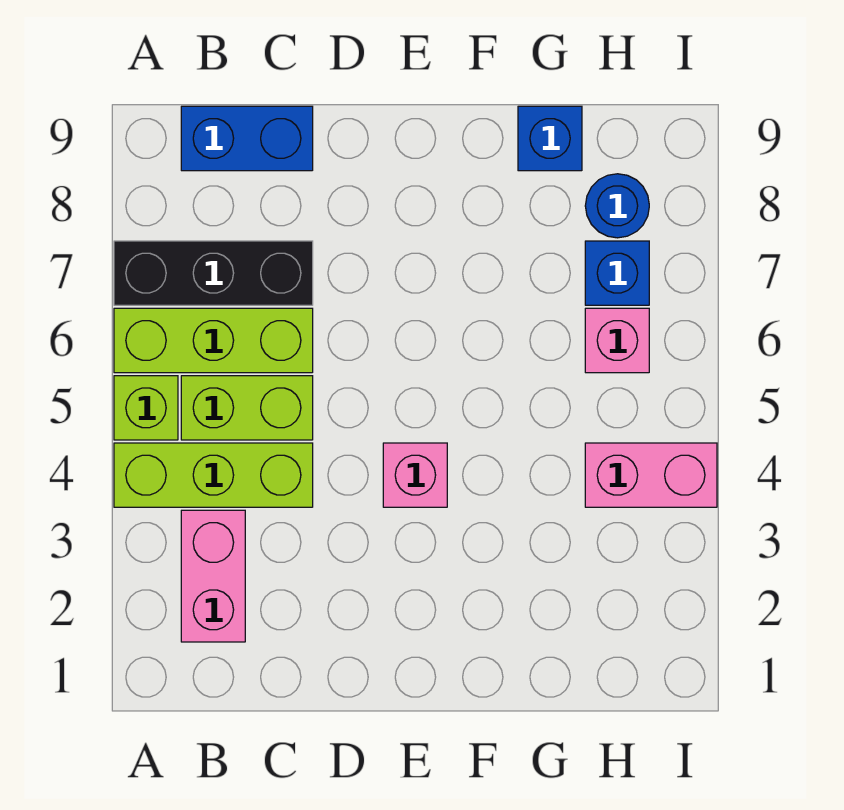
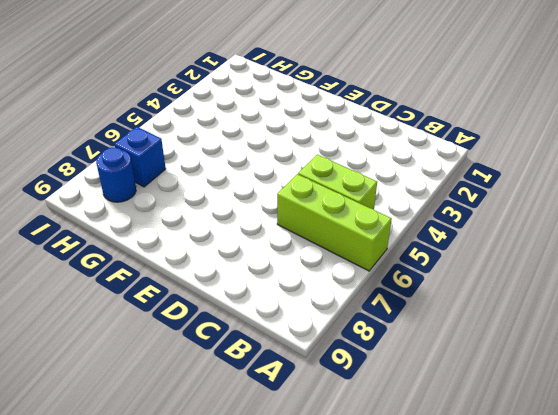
none -> lime 1x3 brick [114,443,313,507]
none -> lime 1x1 brick [114,376,178,440]
none -> black 1x3 brick [114,241,313,305]

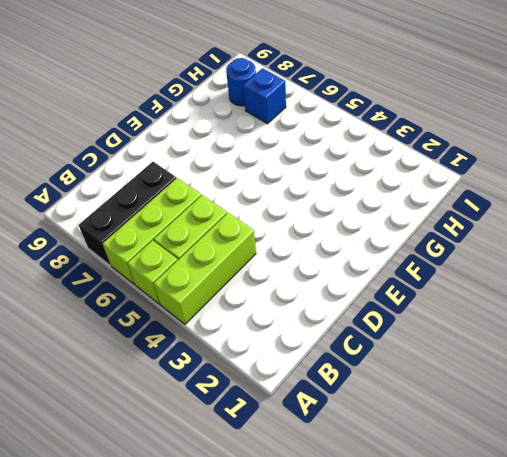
none -> pink 1x2 brick [181,510,245,642]
none -> blue 1x2 brick [181,106,313,171]
none -> pink 1x1 brick [383,443,447,507]

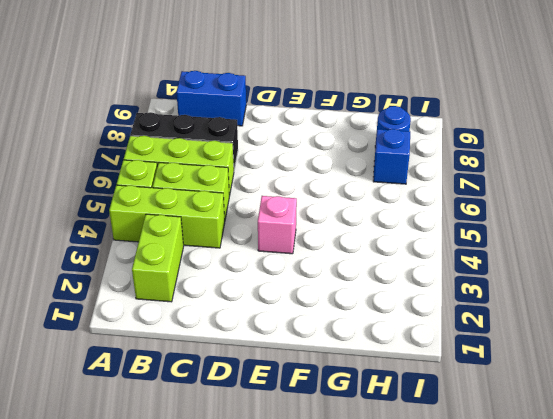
lime 1x2 brick [132,214,184,302] -> pink 1x2 brick [181,510,245,642]
none -> blue 1x1 brick [518,106,582,171]
none -> pink 1x2 brick [585,443,717,507]
none -> pink 1x1 brick [585,308,649,373]

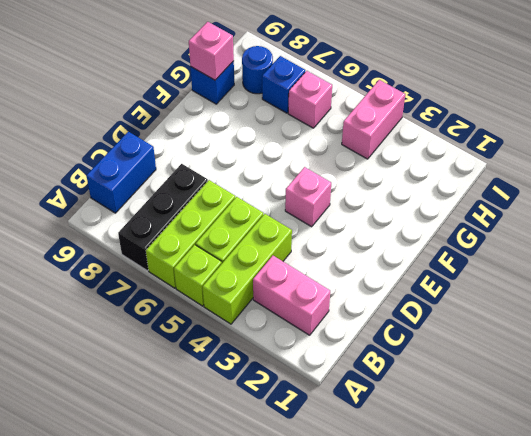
pink 1x1 brick [189,22,234,80] -> none

